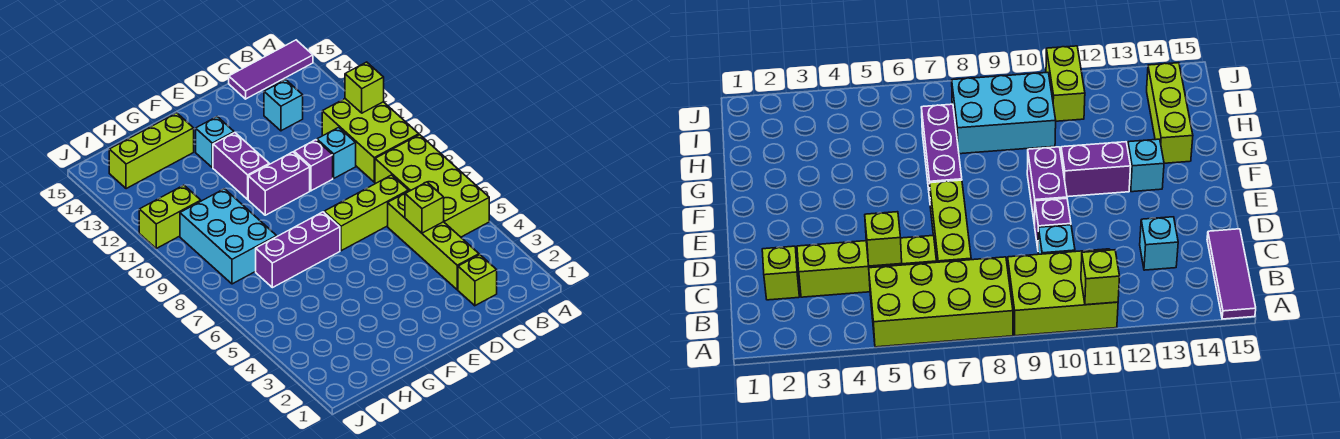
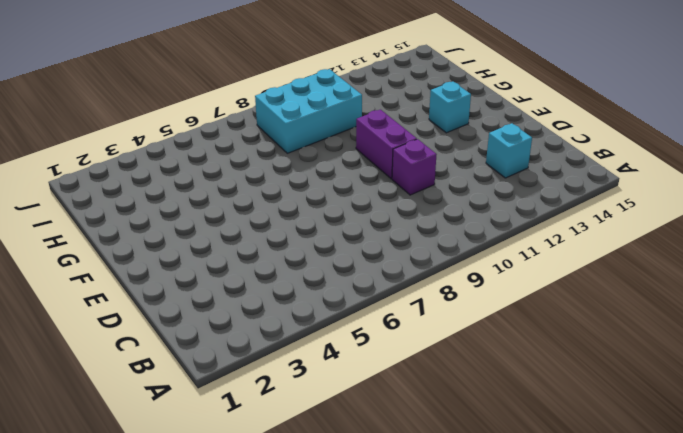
none -> lime 2x4 brick [375,135,489,237]
none -> lime 2x3 brick [322,99,419,182]
none -> purple 1x3 tile [229,40,313,99]

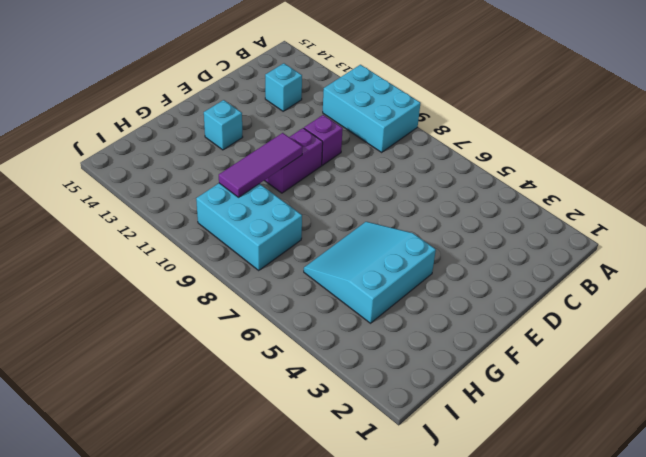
cyan 2x3 brick [323,65,420,152] -> lime 2x3 brick [322,99,419,182]
cyan 3x3 slope [304,222,436,323] -> none
purple 1x3 tile [219,133,302,197] -> purple 1x3 tile moved to [229,40,313,99]
none -> lime 2x4 brick [375,135,489,237]
none -> lime 1x1 brick [458,255,497,306]
none -> lime 1x4 brick [388,191,479,290]

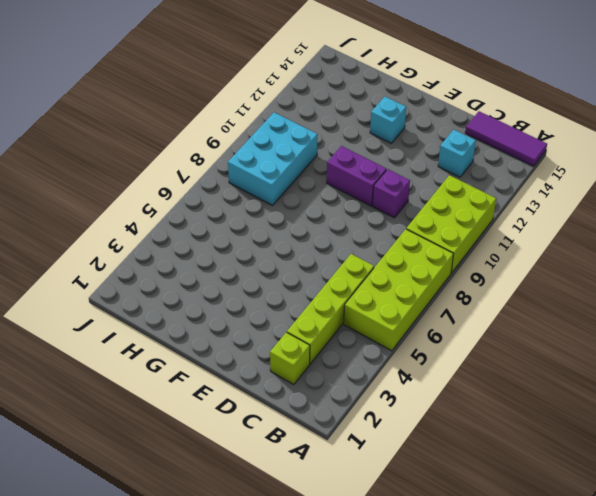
none -> lime 1x3 brick [324,175,408,251]
none -> cyan 1x1 brick [317,127,356,178]
none -> purple 1x3 brick [256,212,340,288]

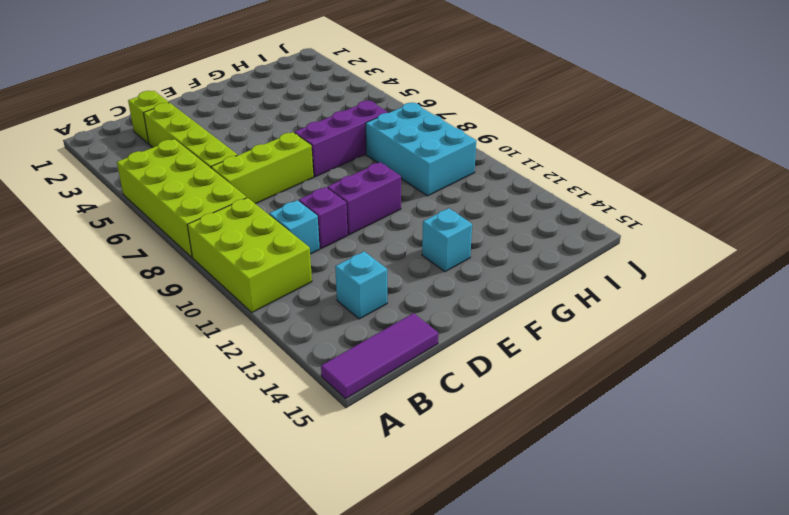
none -> purple 1x2 brick [213,133,269,199]
none -> lime 1x3 brick [109,113,194,189]
none -> lime 1x2 brick [139,185,201,248]

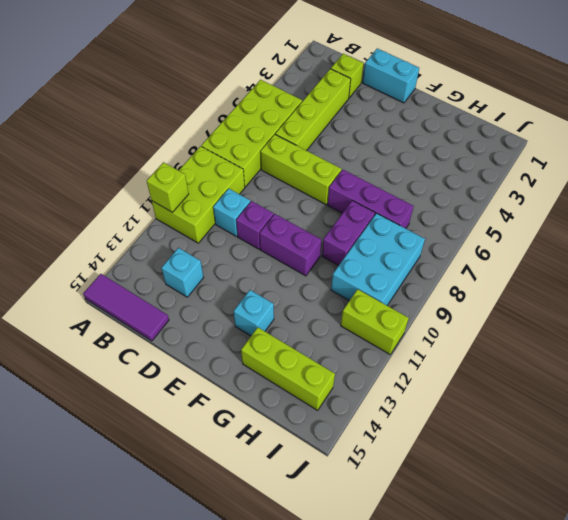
cyan 1x2 brick [363,48,419,103] -> none
purple 1x2 brick [322,201,375,266] -> purple 1x2 brick moved to [213,133,269,199]
none -> lime 1x1 brick [405,182,444,233]

